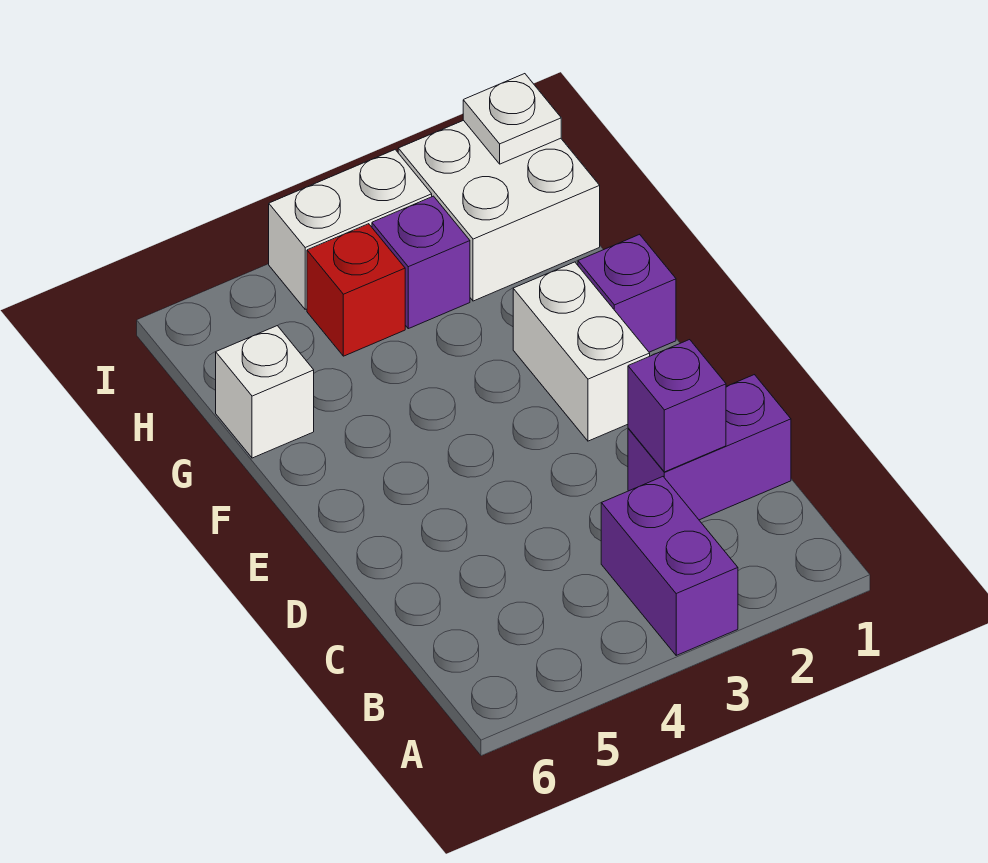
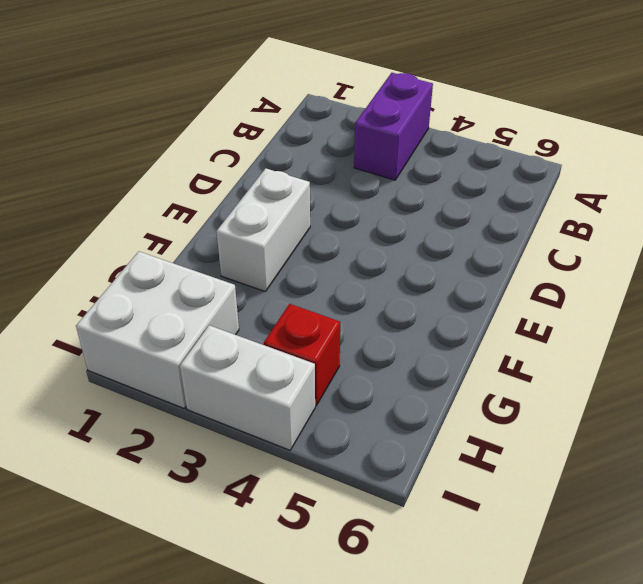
none -> purple 1x2 brick [628,375,791,520]
none -> purple 1x1 brick [578,234,676,352]

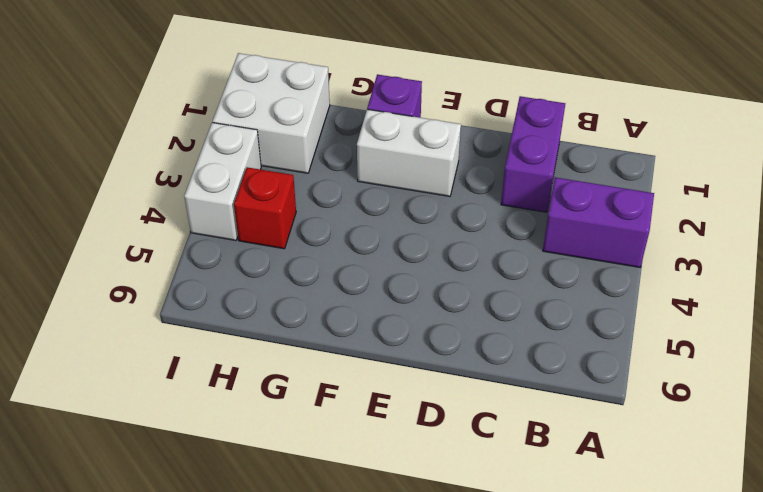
none -> white 1x1 brick [216,326,314,458]
none -> purple 1x1 brick [372,196,470,329]

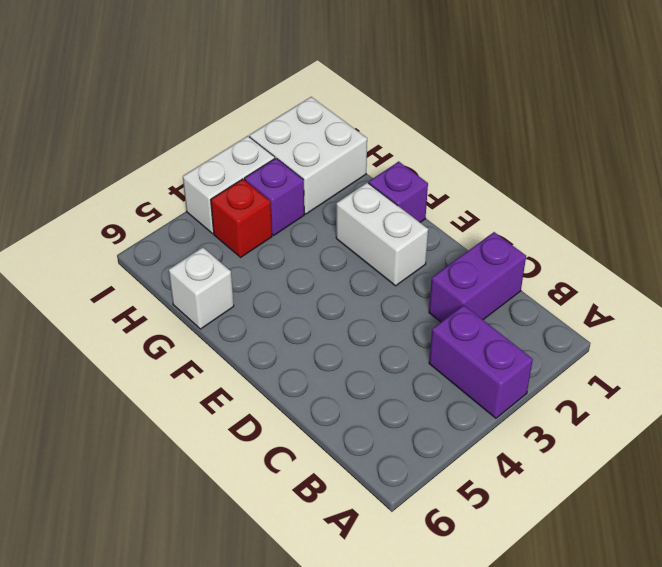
none -> purple 1x1 brick [628,340,726,472]
none -> white 1x1 plate [463,74,561,164]

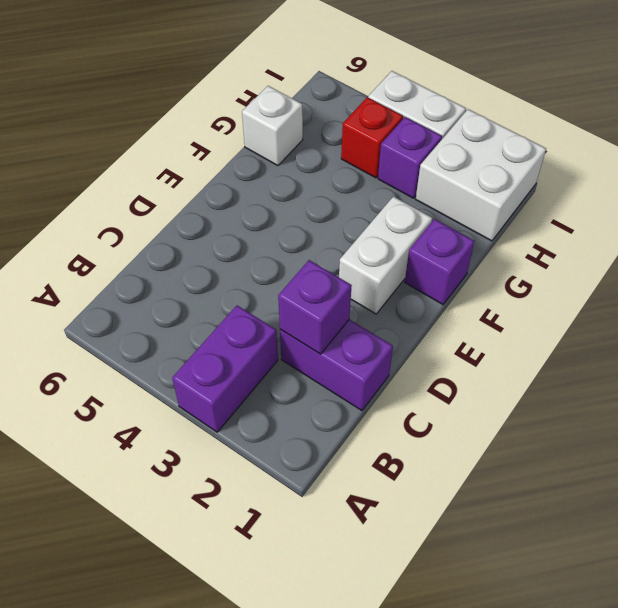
none -> white 1x1 plate [463,74,561,164]

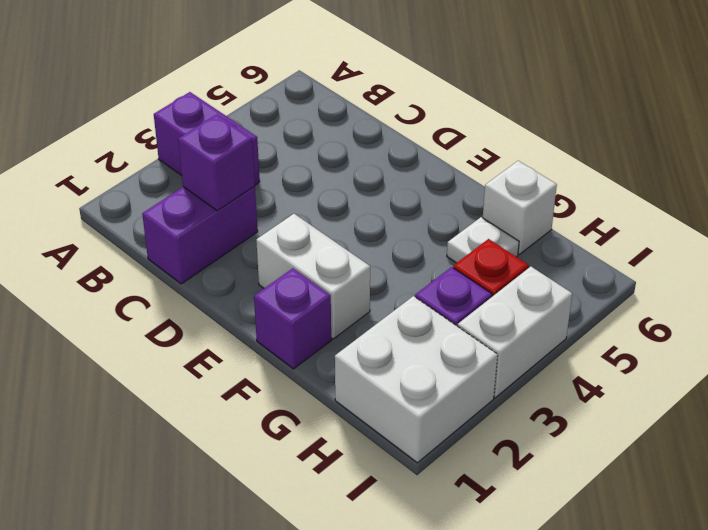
white 1x1 plate [447,217,519,263] -> white 1x1 plate moved to [463,74,561,164]

